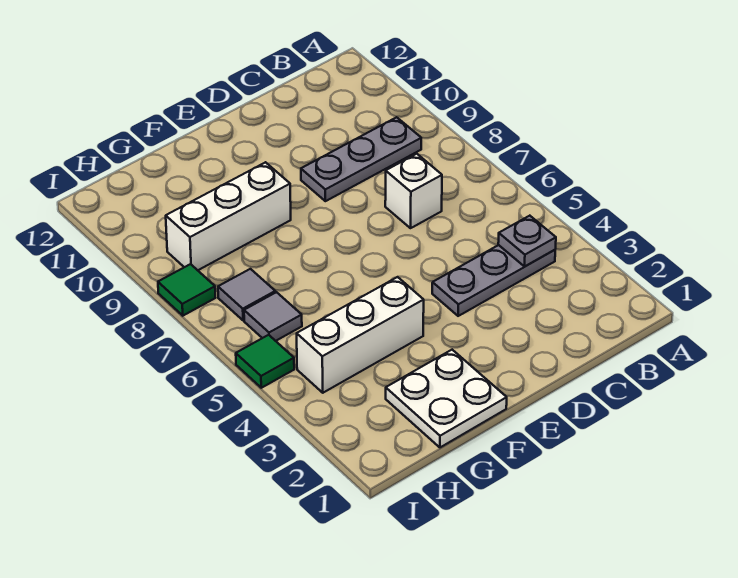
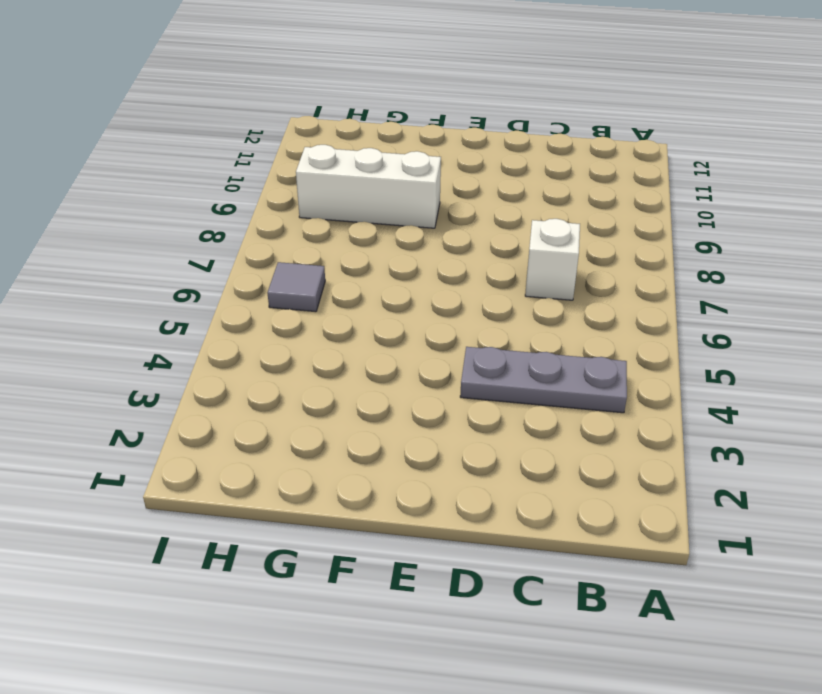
none -> grey 1x3 plate [301,117,421,201]
none -> white 2x2 plate [386,350,507,447]

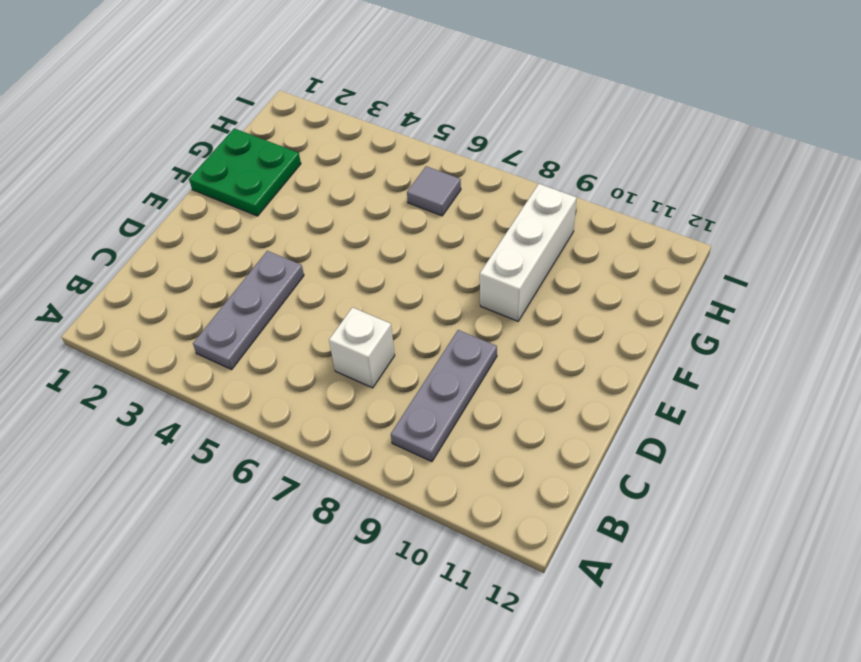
green 2x2 plate [189,128,301,216] -> white 2x2 plate [386,350,507,447]
none -> white 1x3 brick [297,277,424,393]
none -> grey 1x1 tile [218,269,275,321]

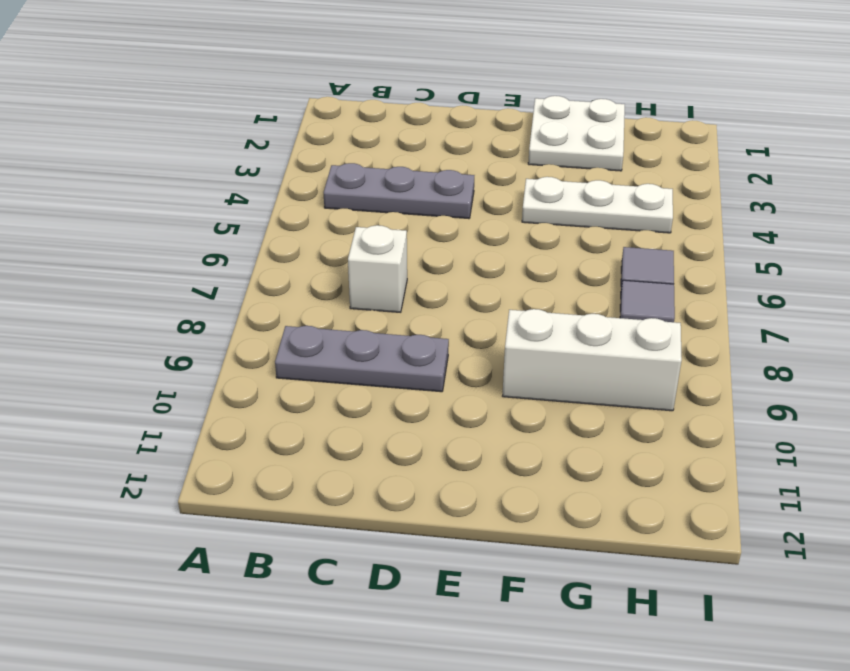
white 1x3 plate [522,177,673,233] -> white 1x3 brick [297,277,424,393]
none -> green 1x1 tile [236,335,294,388]
none -> green 1x1 tile [158,264,215,316]

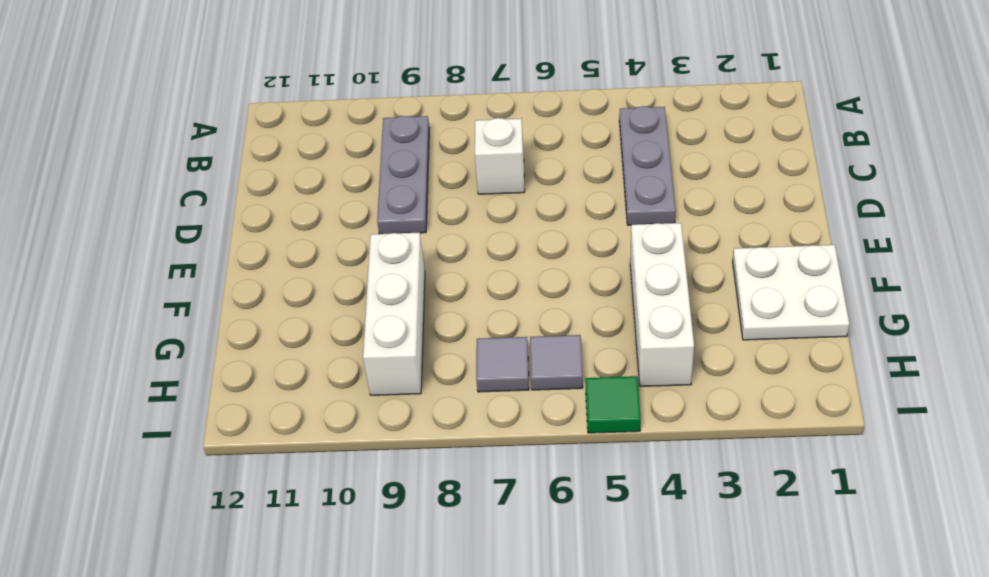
none -> green 1x1 tile [158,264,215,316]
none -> grey 1x1 plate [498,216,556,266]

